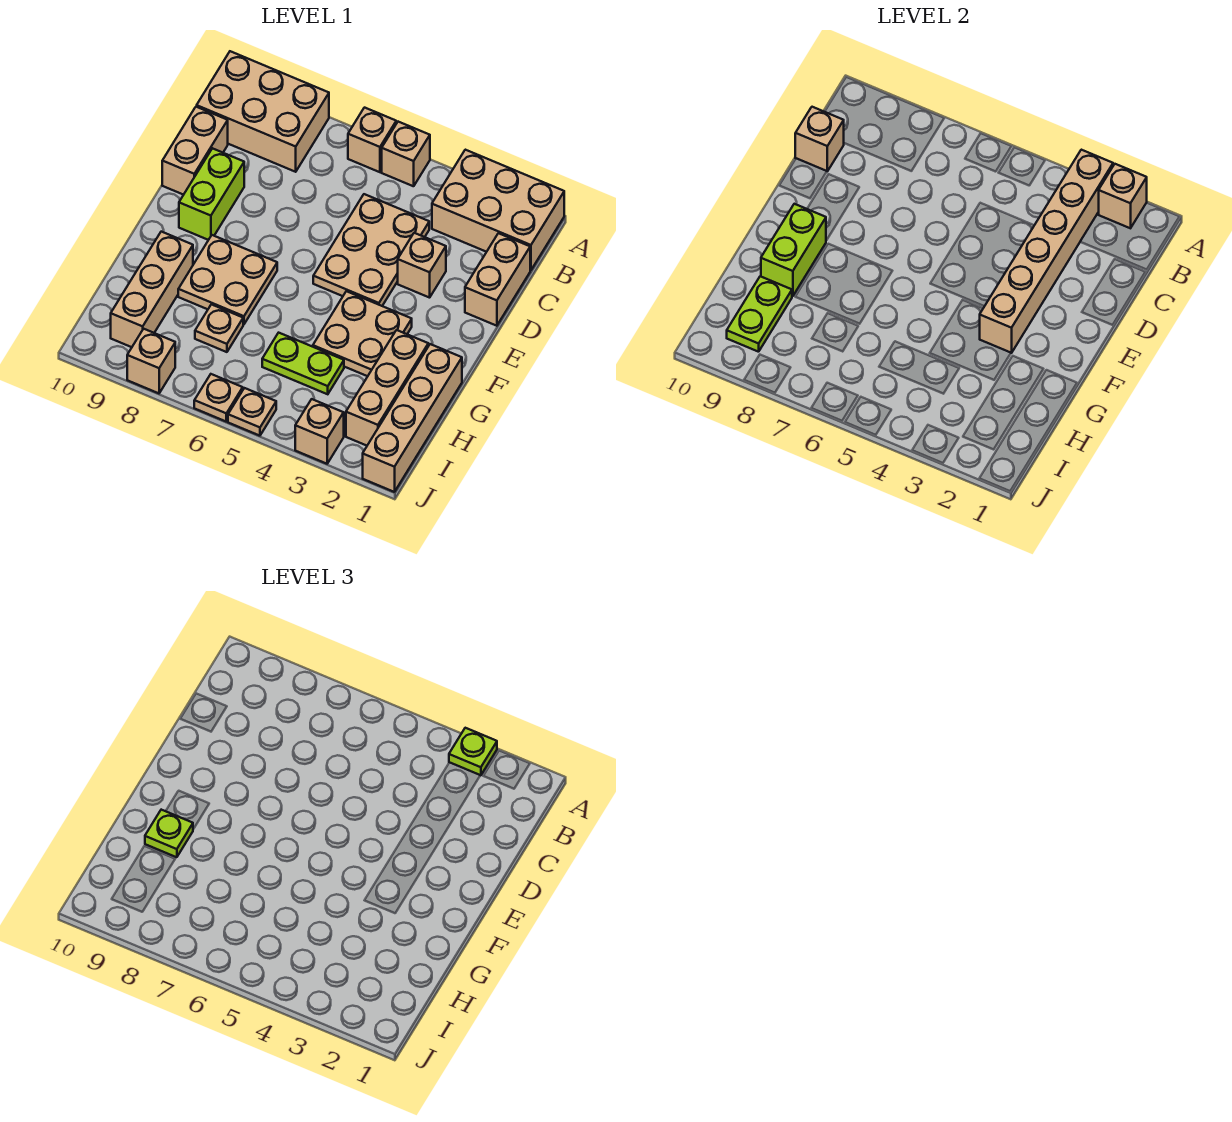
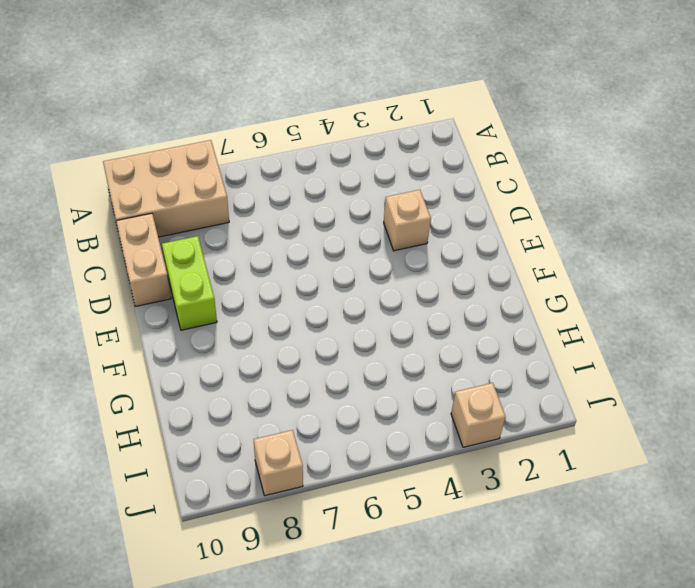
none -> tan 2x3 brick [432,150,564,270]
none -> tan 1x1 brick [382,122,430,186]
none -> tan 1x1 brick [348,108,396,172]

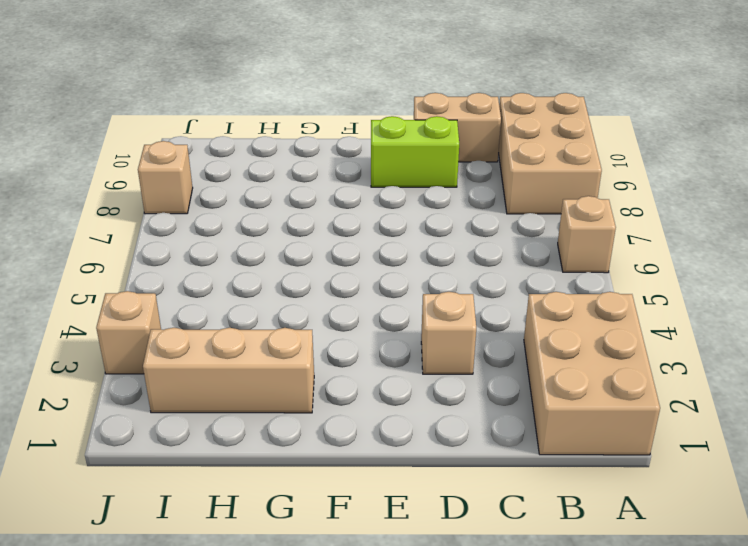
none -> tan 1x1 brick [382,122,430,186]
none -> tan 1x2 brick [465,233,530,326]
none -> tan 2x3 plate [313,194,429,306]

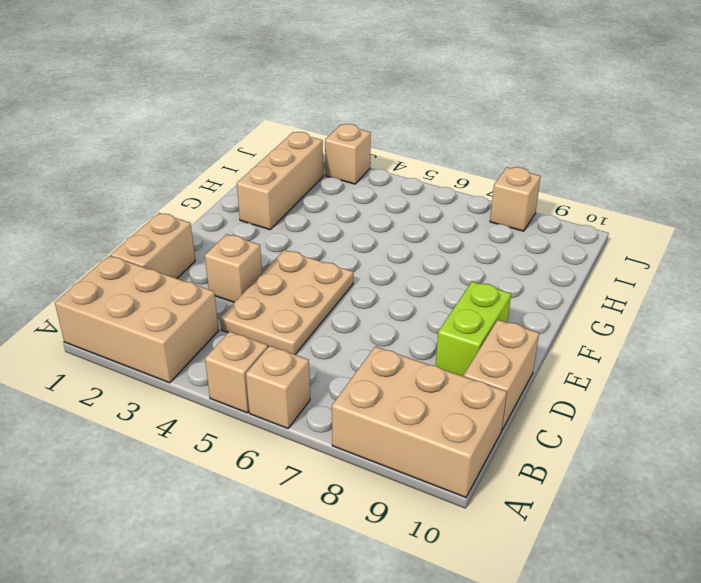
none -> tan 2x2 plate [313,291,412,376]
none -> tan 2x2 plate [178,235,277,324]
none -> tan 1x4 brick [363,344,462,492]

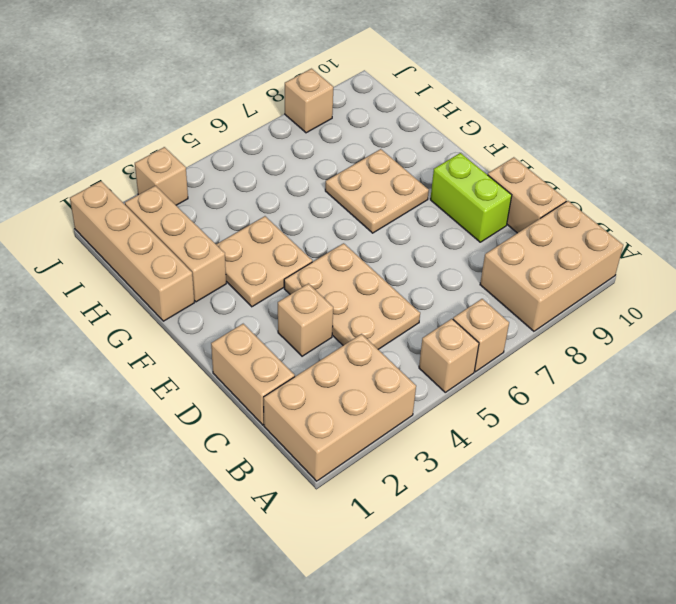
none -> tan 1x3 brick [111,232,193,347]
none -> lime 1x2 plate [262,333,344,394]
none -> tan 1x1 plate [195,304,243,352]

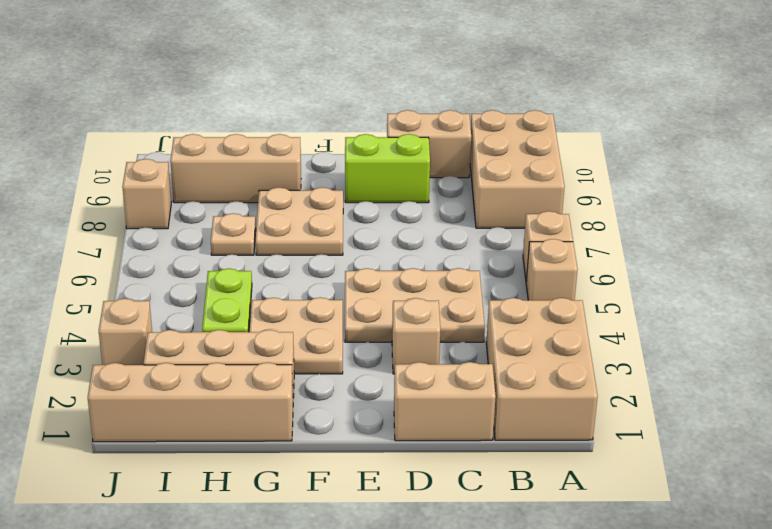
none -> tan 1x1 plate [228,388,276,436]
none -> tan 1x1 plate [194,374,243,421]
none -> tan 1x1 brick [1099,164,1147,228]

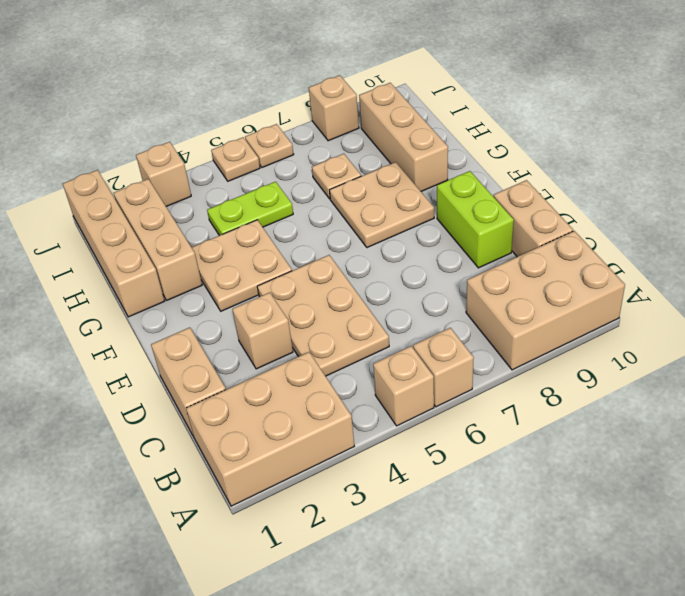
none -> tan 1x1 brick [1099,164,1147,228]
none -> tan 1x6 brick [980,150,1113,353]
none -> tan 1x1 brick [795,107,844,171]

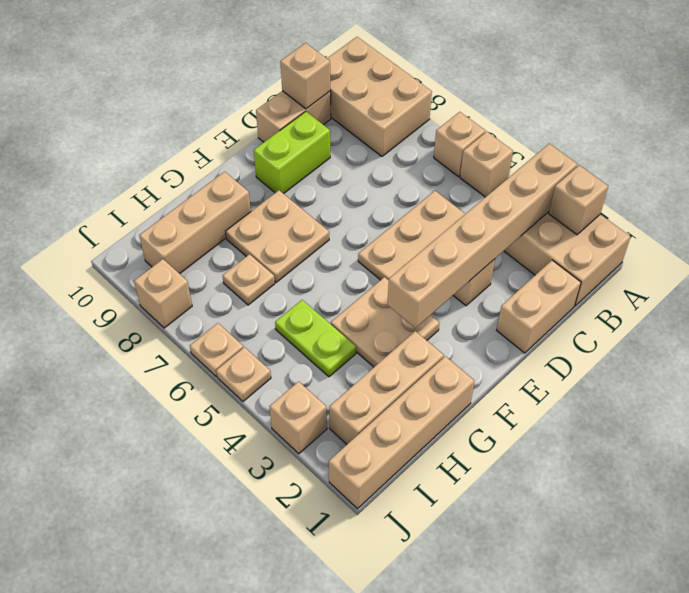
none -> lime 1x2 brick [761,204,826,296]
none -> lime 1x2 plate [727,276,792,352]
none -> lime 1x1 plate [449,728,497,775]

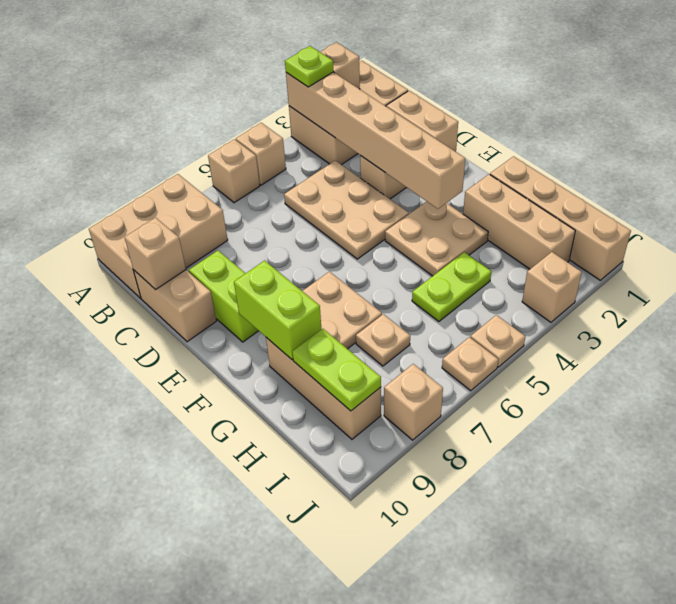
none -> lime 1x1 plate [145,810,193,857]

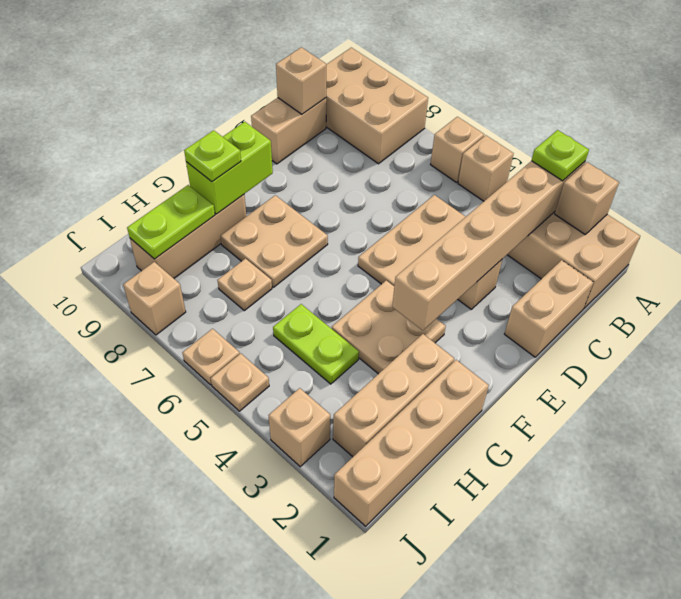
none -> lime 1x2 brick [179,148,244,240]

